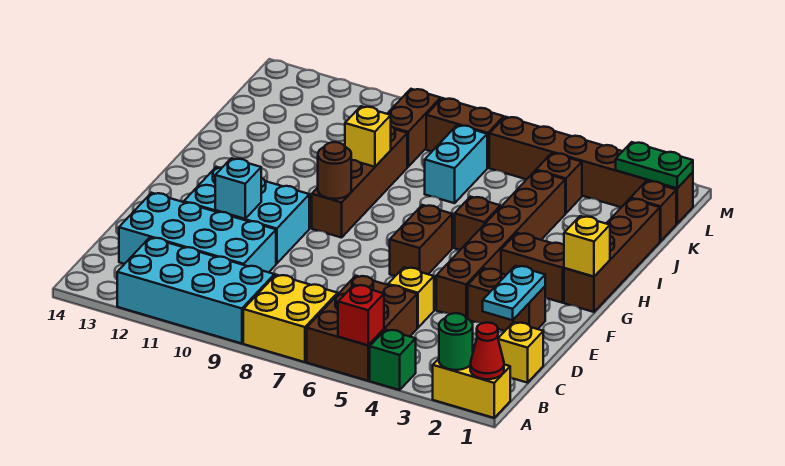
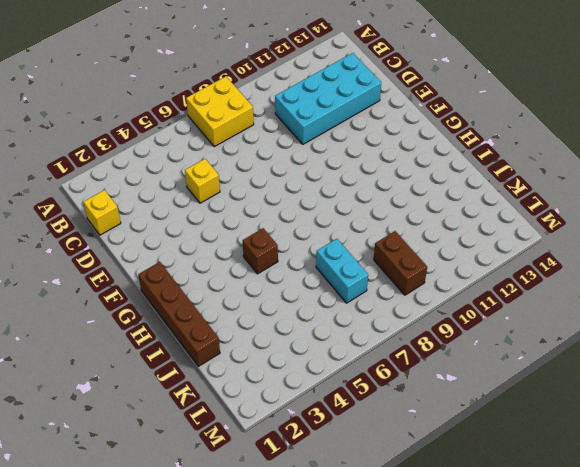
none -> yellow 1x2 brick [433,359,510,418]
none -> green 1x1 brick [370,330,416,390]
none -> brown 2x3 brick [307,276,417,381]
none -> cyan 2x4 brick [117,238,274,344]

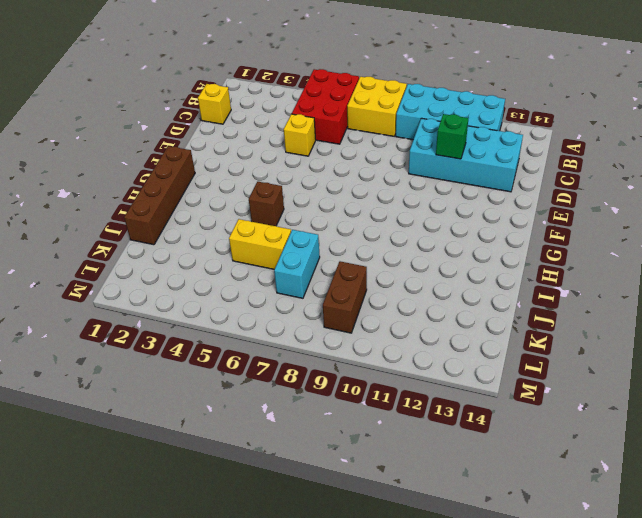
red 2x3 brick [292,69,359,144] -> brown 2x3 brick [307,276,417,381]
green 1x1 brick [436,114,468,159] -> green 1x1 brick moved to [370,330,416,390]
yellow 1x2 brick [229,219,291,269] -> yellow 1x2 brick moved to [433,359,510,418]
none -> brown 1x2 brick [468,268,545,331]
none -> brown 1x6 brick [436,171,565,318]
none -> cyan 2x3 brick [184,167,309,264]
none -> brown 1x2 brick [390,205,452,276]

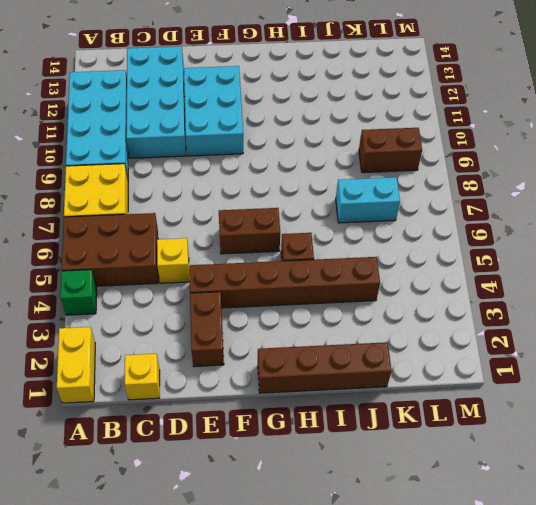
none -> brown 1x2 brick [501,233,564,303]
none -> brown 1x4 brick [312,126,407,238]
none -> brown 1x1 brick [631,181,676,241]
none -> brown 1x1 brick [536,153,582,213]

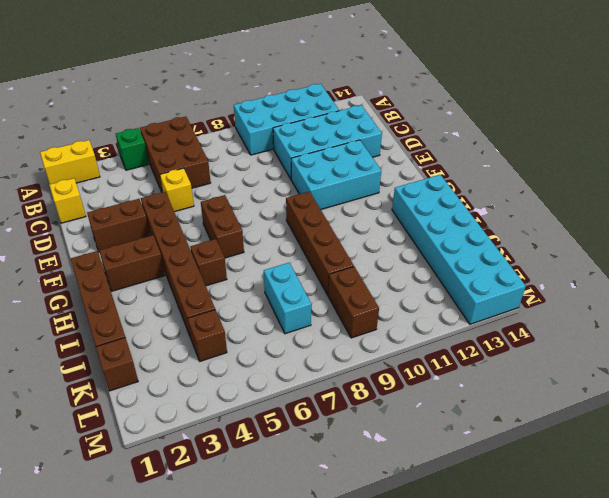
cyan 2x6 brick [392,175,526,324] -> none
none -> yellow 2x2 brick [243,275,338,362]
none -> brown 1x6 brick [489,117,693,224]
none -> brown 1x2 brick [426,98,504,168]
none -> red 1x1 cone [470,323,504,379]

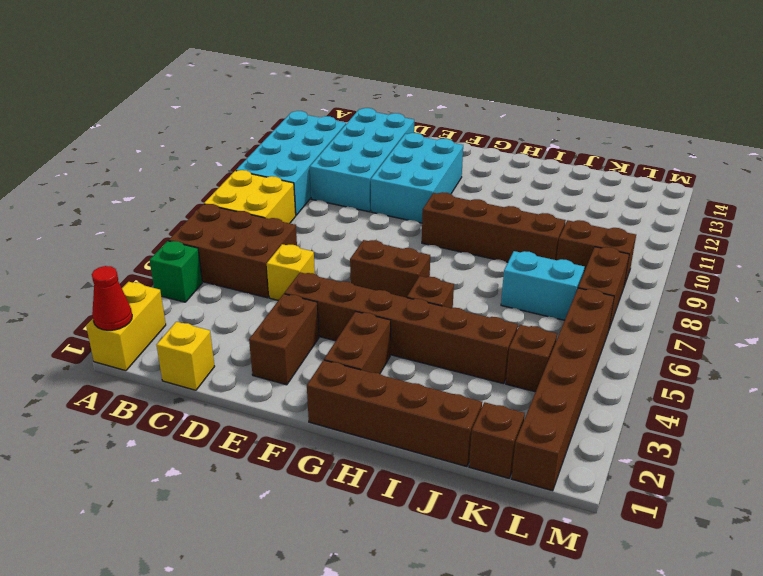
none -> green 1x1 round brick [439,313,473,370]
none -> red 1x1 brick [338,285,384,345]
none -> cyan 1x2 plate [483,266,545,320]
none -> cyan 1x1 brick [215,158,261,219]

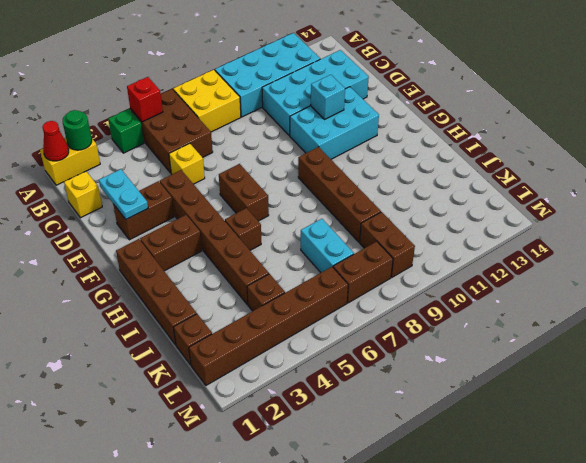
none -> yellow 1x1 brick [564,216,610,277]
none -> brown 1x1 round brick [318,142,351,199]
none -> yellow 1x1 brick [345,106,391,167]
none -> green 1x2 plate [616,142,693,188]

